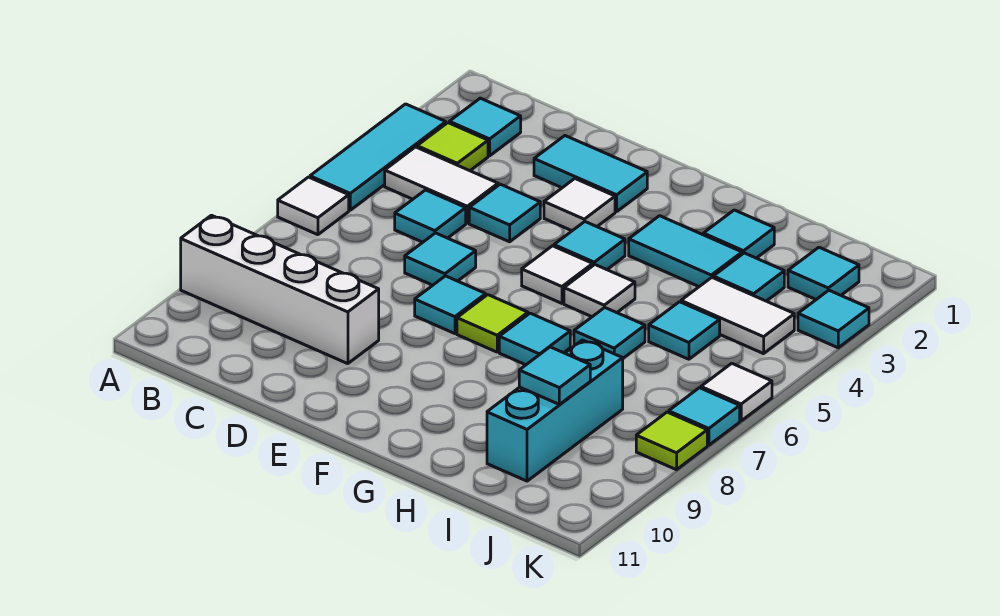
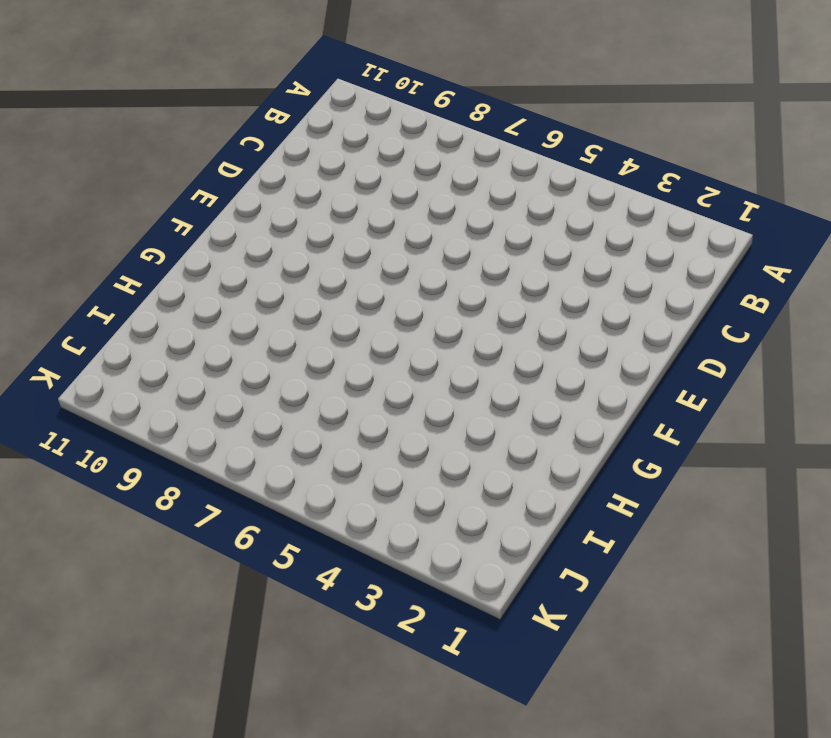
none -> cyan 1x3 tile [310,104,446,210]
none -> white 1x1 tile [278,177,349,235]
none -> white 1x4 brick [181,215,379,364]
none -> cyan 1x1 tile [449,98,521,156]

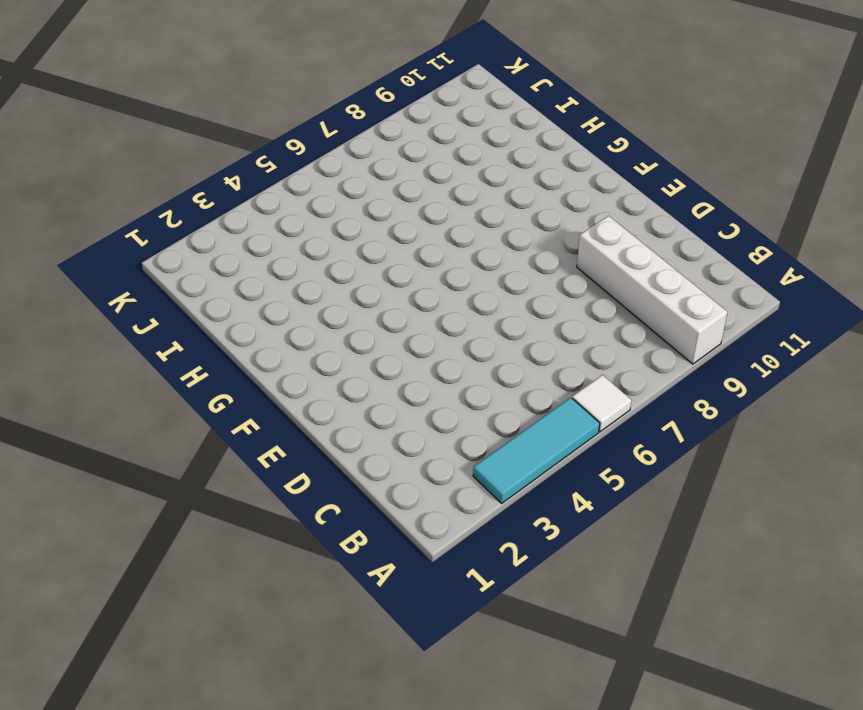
none -> cyan 1x1 tile [449,98,521,156]
none -> lime 1x1 tile [417,123,488,171]
none -> white 1x2 tile [385,147,498,223]
none -> cyan 1x1 tile [395,190,466,242]

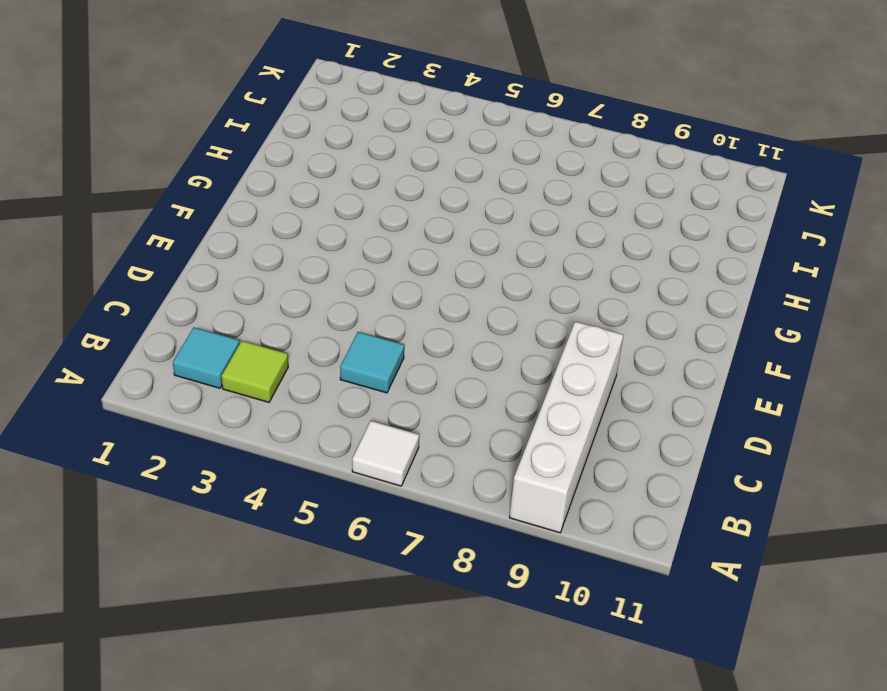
none -> cyan 1x3 tile [310,104,446,210]
none -> white 1x2 tile [385,147,498,223]
none -> cyan 1x2 tile [534,136,647,212]
none -> cyan 1x1 tile [469,184,540,242]

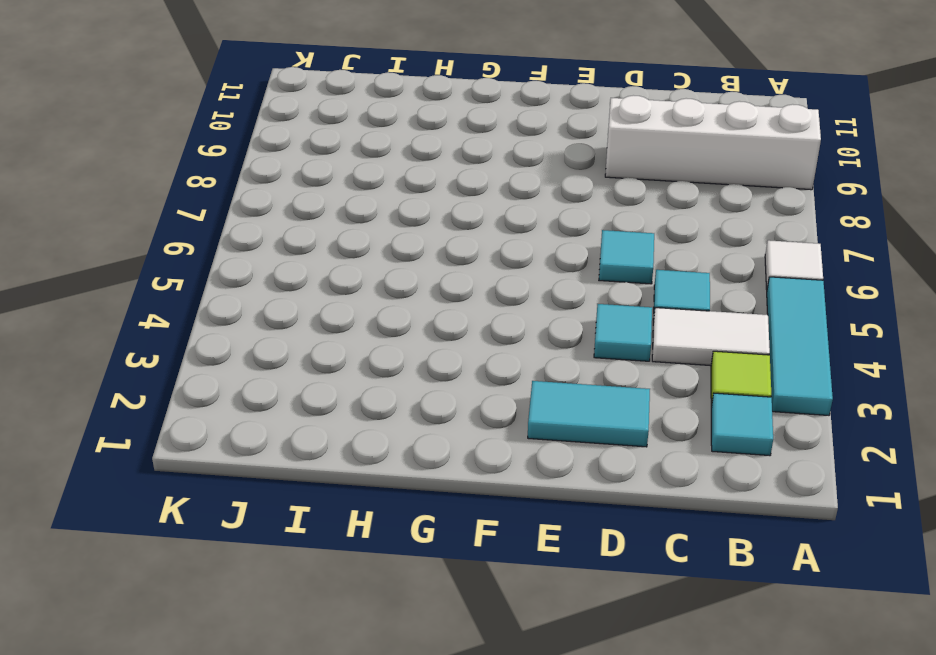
none -> white 1x1 tile [544,179,615,231]
none -> cyan 1x1 tile [415,276,486,334]
none -> cyan 1x1 tile [554,222,625,270]
none -> white 1x1 tile [522,246,593,303]

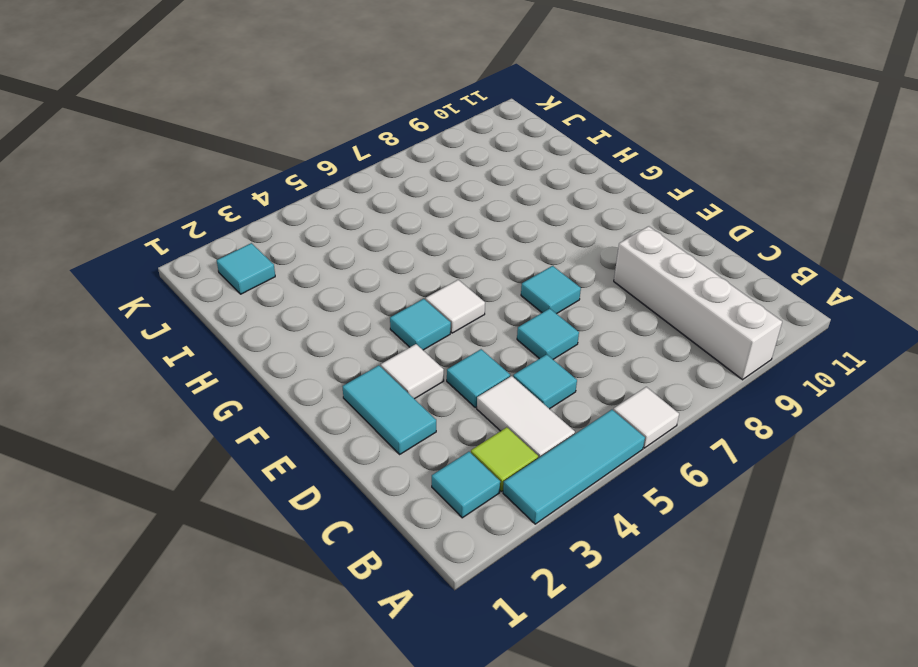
none -> lime 1x1 tile [457,295,528,352]
none -> cyan 1x2 tile [629,216,742,287]
none -> white 1x1 tile [564,265,635,317]
none -> cyan 1x1 tile [499,313,570,365]

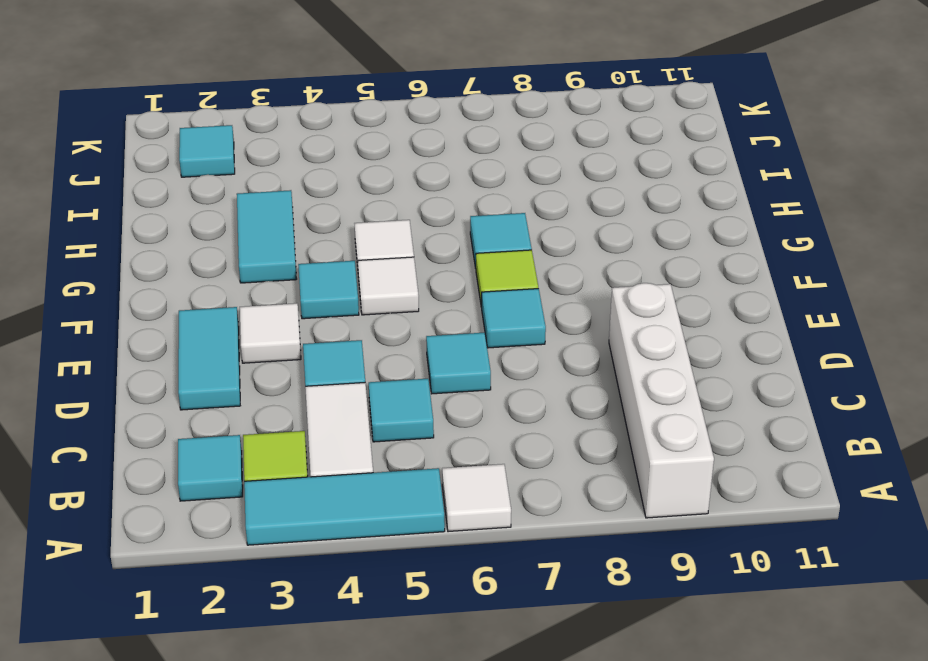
none -> cyan 1x1 tile [703,210,774,258]
none -> cyan 1x1 tile [574,307,645,358]
none -> cyan 1x1 tile [713,253,784,301]
none -> white 1x2 tile [681,277,794,354]

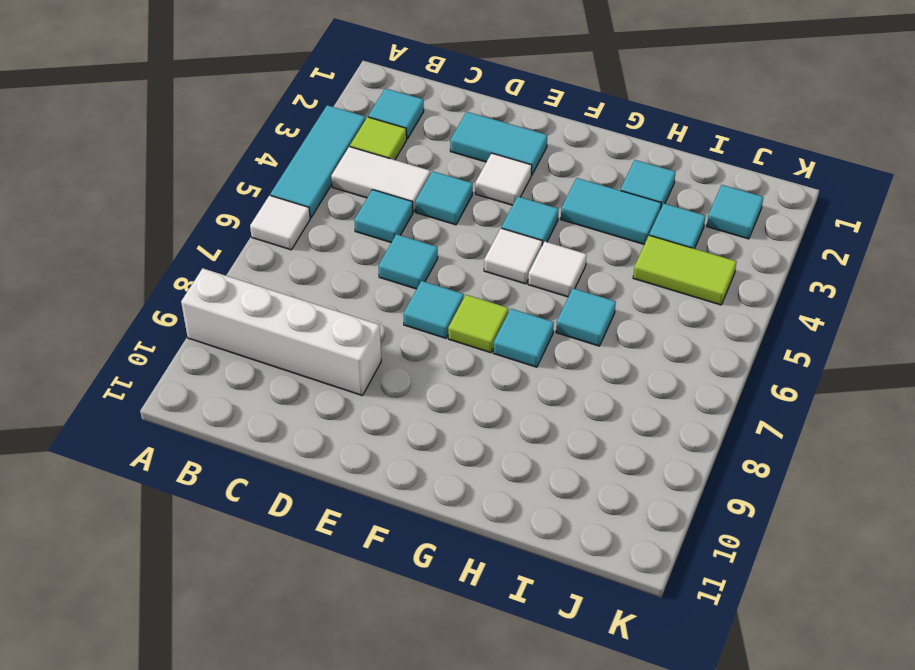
lime 1x2 tile [633,235,737,305] -> white 1x2 tile [681,277,794,354]
none -> cyan 1x1 tile [649,302,720,359]
none -> cyan 1x3 brick [487,340,623,481]
none -> cyan 1x1 tile [798,290,869,348]
none -> white 1x1 tile [701,363,772,421]

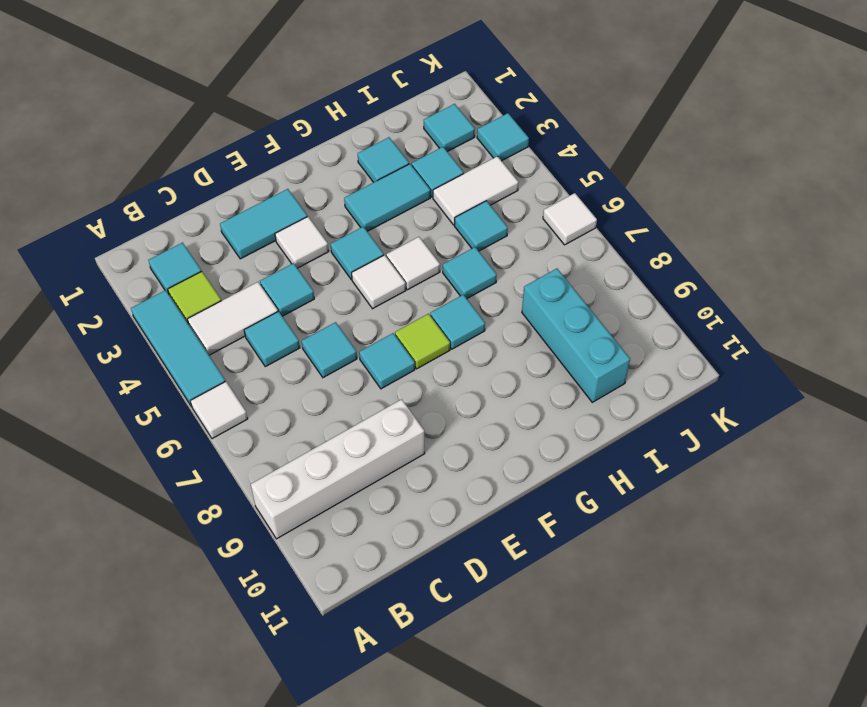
none -> cyan 1x1 tile [669,388,740,445]
none -> lime 1x1 tile [636,412,707,470]
none -> cyan 1x1 tile [519,347,590,404]

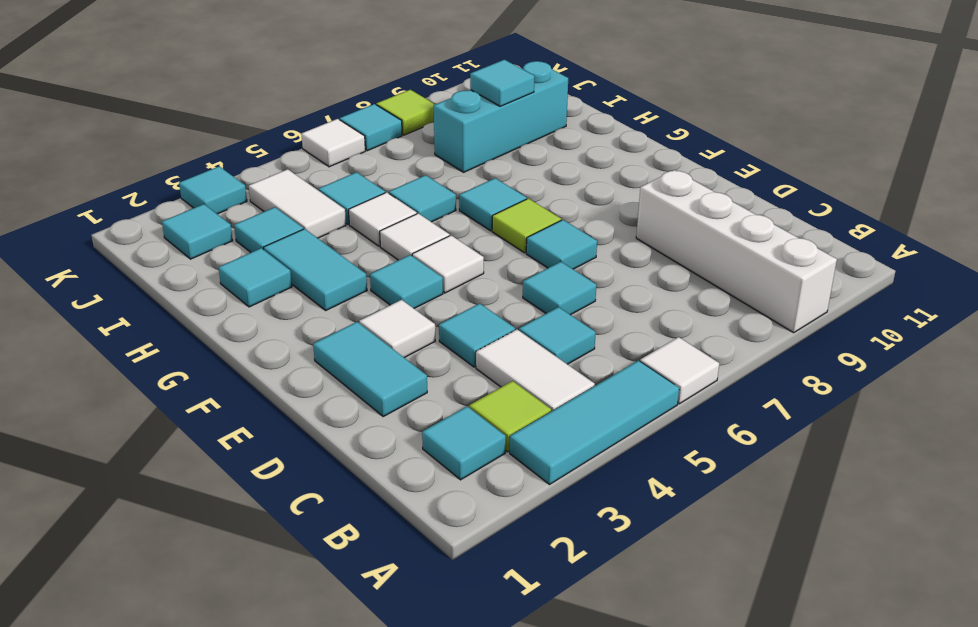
white 1x1 tile [349,192,417,246] -> none

